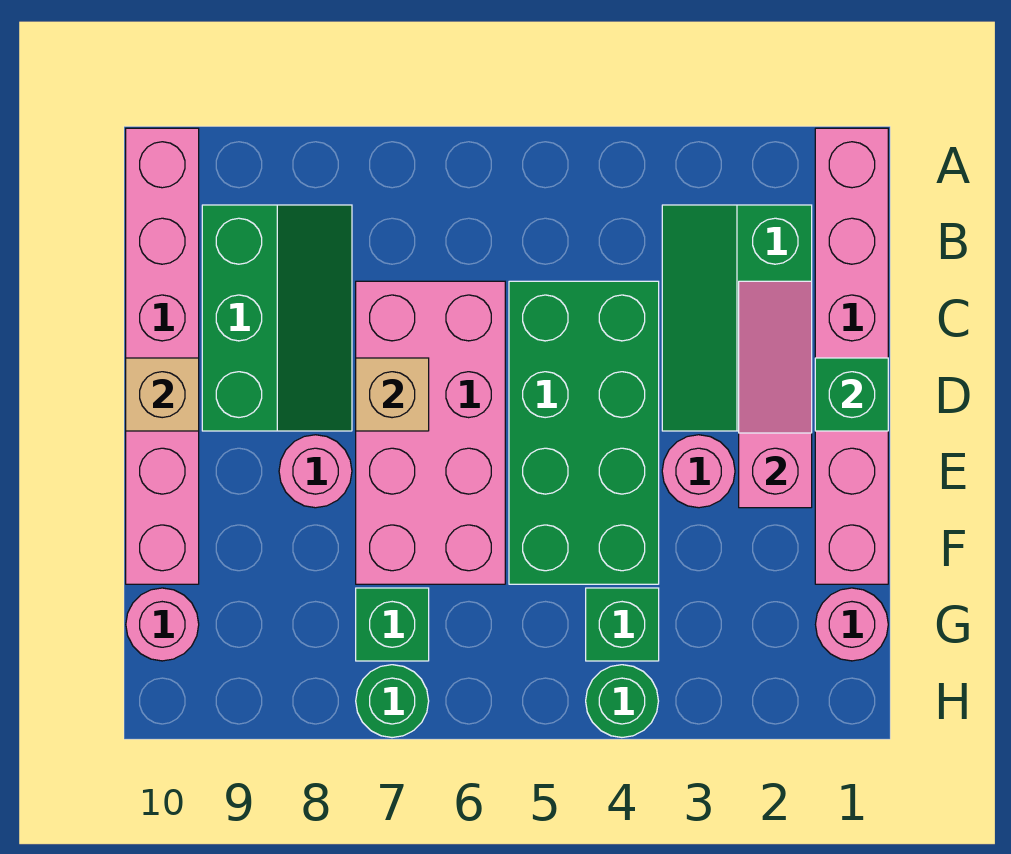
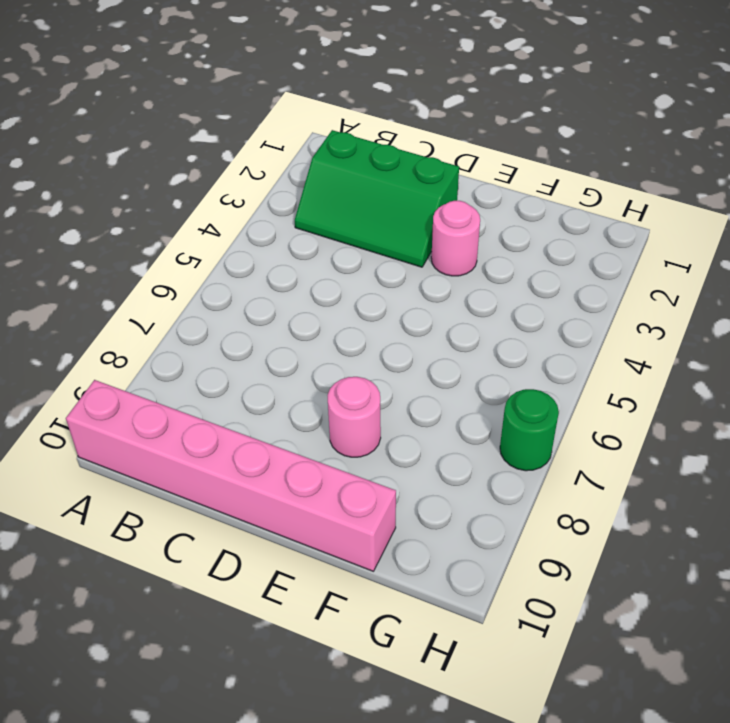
none -> pink 1x6 brick [815,128,888,584]
none -> green 2x3 slope [202,205,352,431]
none -> green 2x4 brick [509,281,659,584]

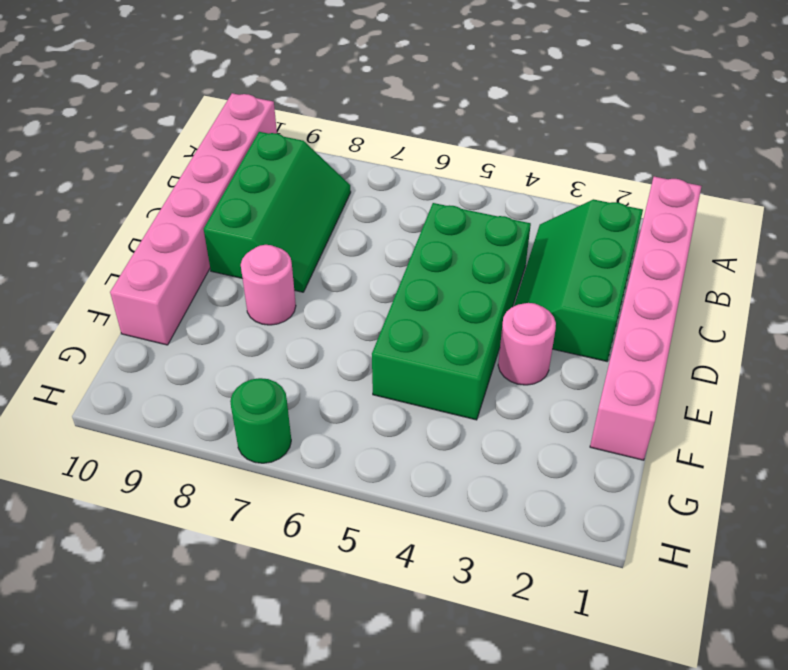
none -> pink 2x4 brick [356,281,505,584]
none -> pink 1x1 round brick [816,588,888,661]
none -> green 1x1 brick [586,588,659,661]

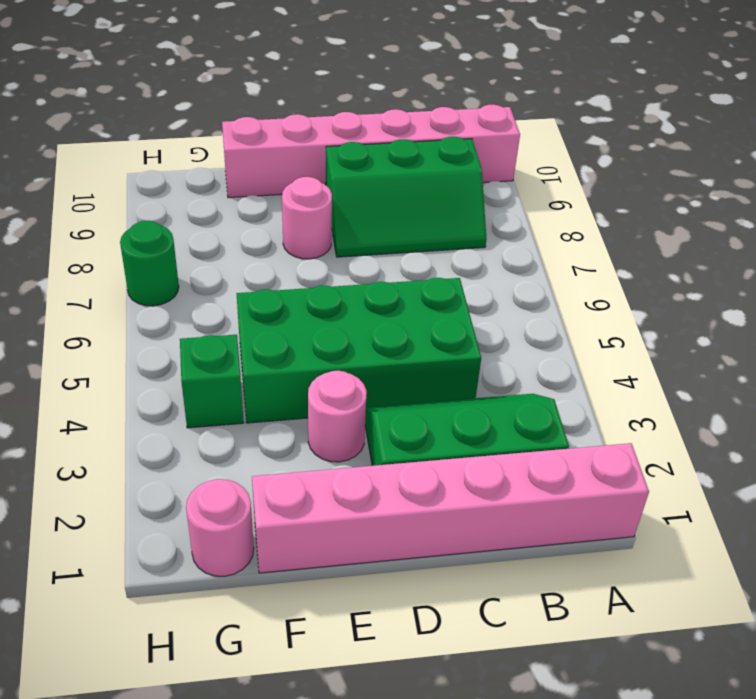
none -> pink 2x4 brick [356,281,505,584]
none -> green 1x1 brick [356,588,429,661]
none -> pink 1x1 round brick [126,588,199,661]

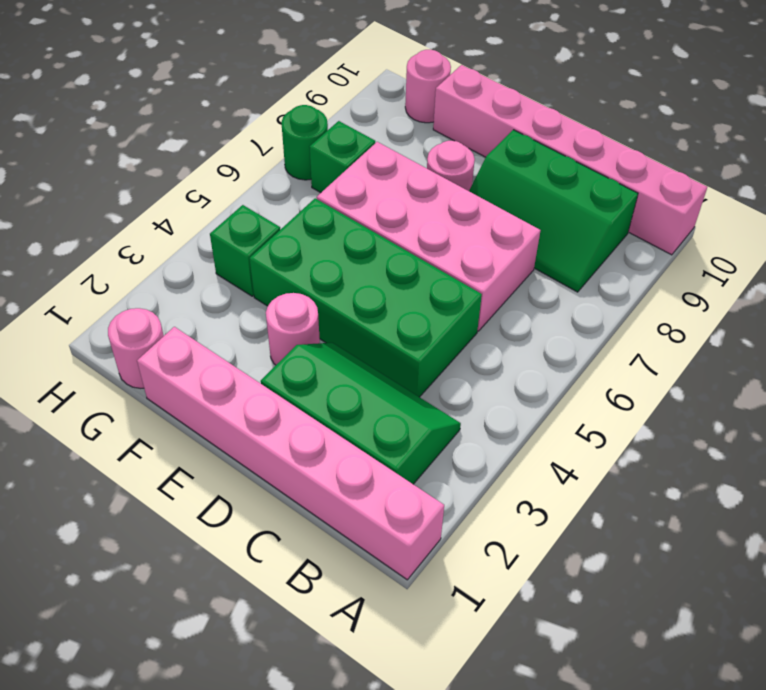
none -> green 1x1 round brick [586,665,658,737]
none -> pink 1x3 slope [739,281,812,508]
none -> green 1x1 brick [815,358,888,431]

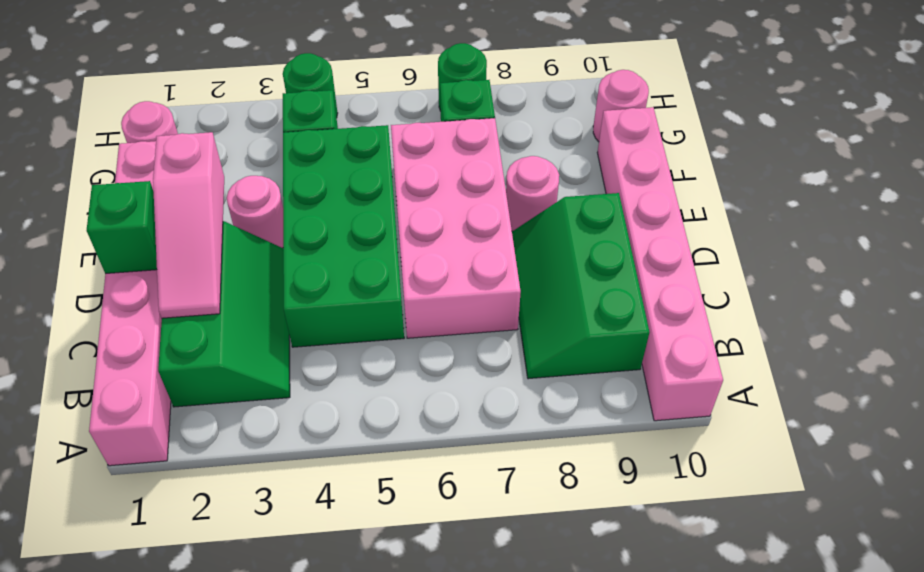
none -> tan 1x1 brick [356,358,429,431]
none -> tan 1x1 brick [126,358,199,431]

